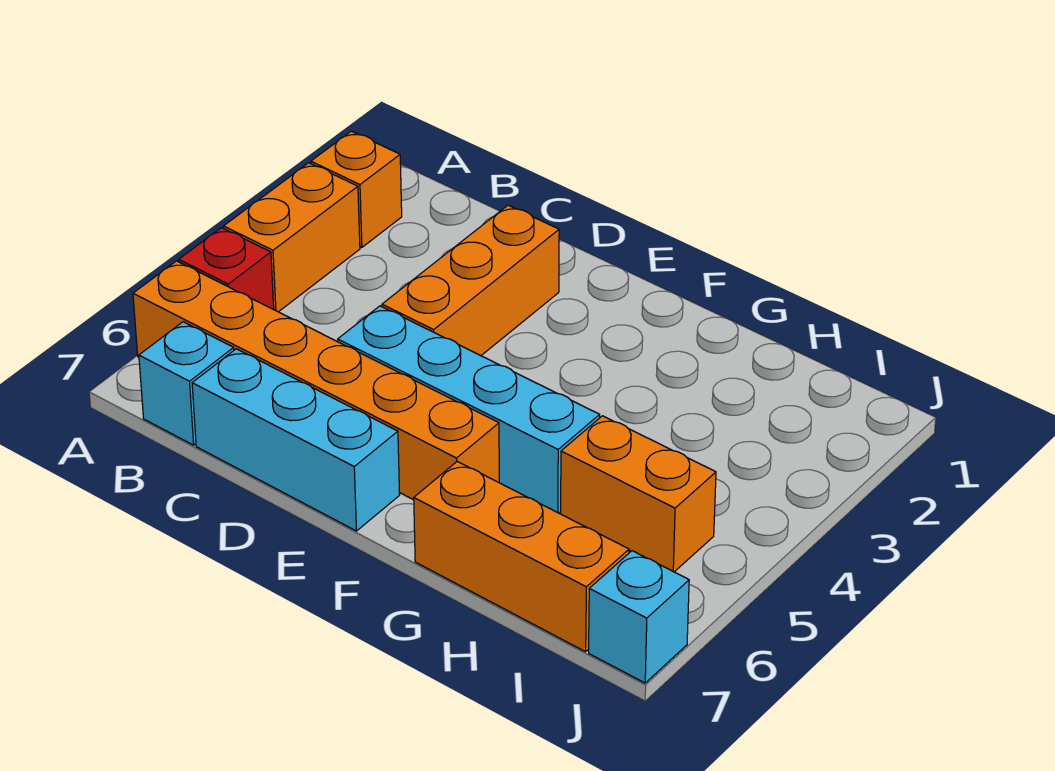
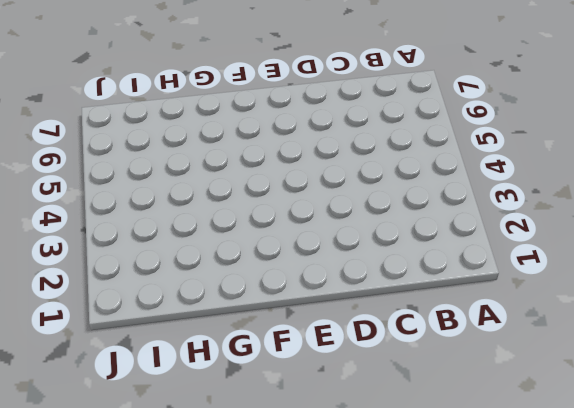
none -> orange 1x1 brick [311,131,402,247]
none -> orange 1x2 brick [224,163,360,312]

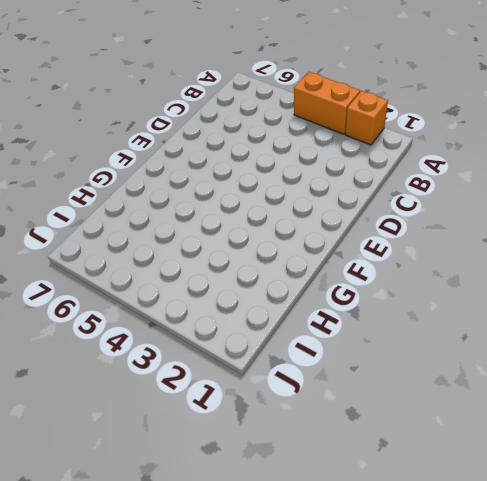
none -> red 1x1 brick [179,228,274,309]
none -> orange 1x6 brick [133,261,499,500]

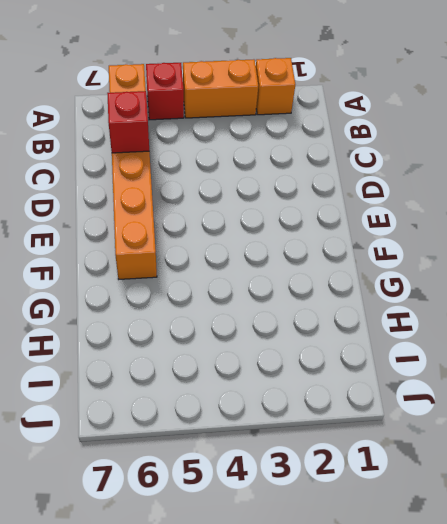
red 1x1 brick [107,91,149,153] -> none
none -> cyan 1x1 brick [139,322,234,445]
none -> cyan 1x3 brick [192,349,400,531]

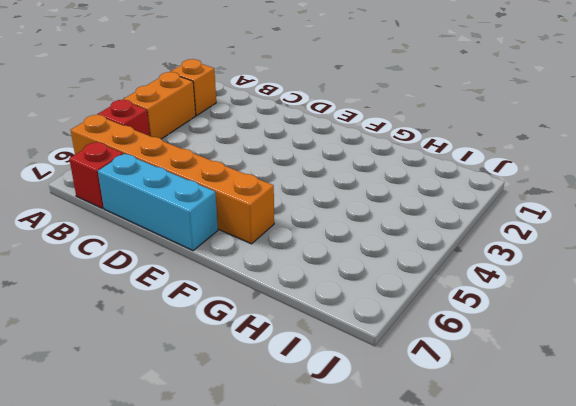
red 1x1 brick [69,142,123,208] -> cyan 1x1 brick [139,322,234,445]
none -> orange 1x3 brick [382,205,559,356]
none -> cyan 1x4 brick [338,306,600,513]

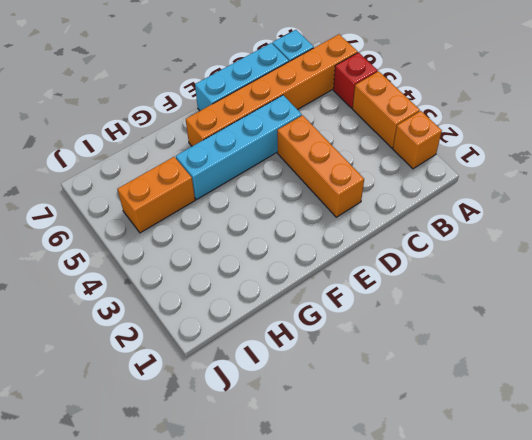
none -> orange 1x3 brick [414,462,629,652]
none -> cyan 1x1 brick [589,551,689,683]

